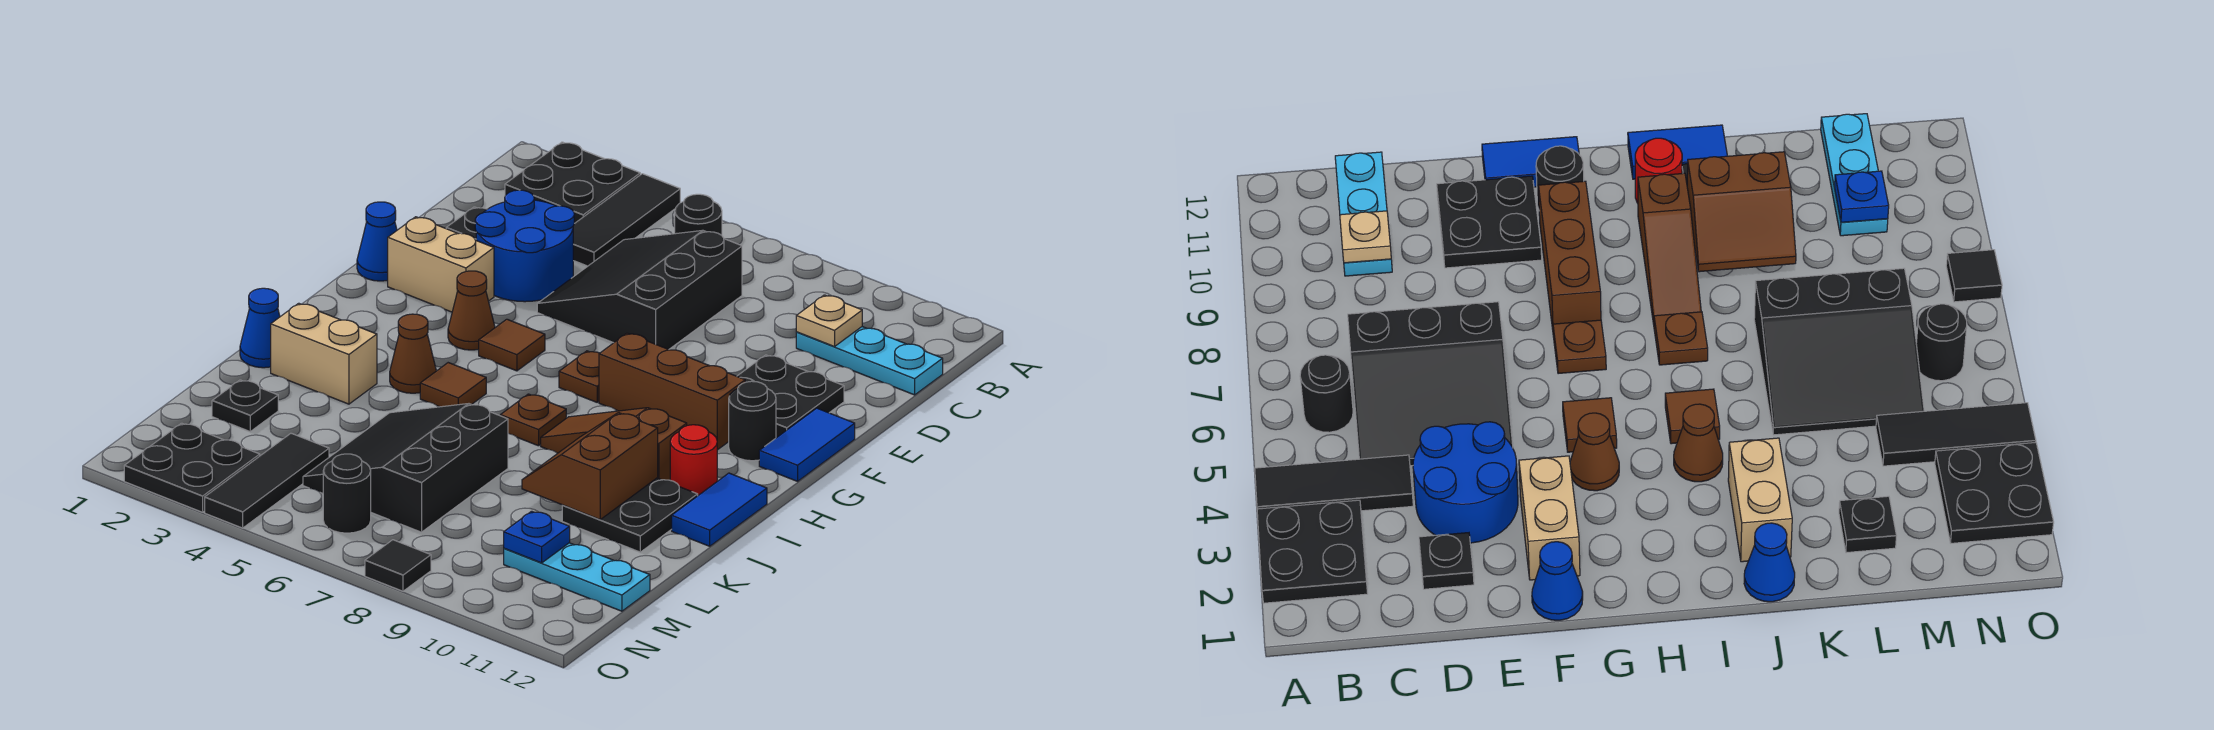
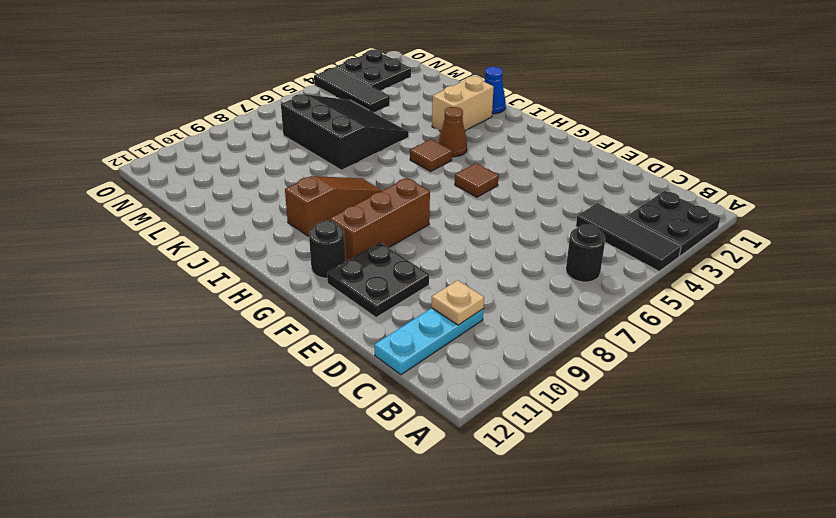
none -> black 3x3 slope [537,230,742,349]
none -> black 1x1 plate [446,207,487,240]
none -> blue 2x2 round brick [475,190,574,302]
none -> blue 1x1 cone [357,202,397,281]

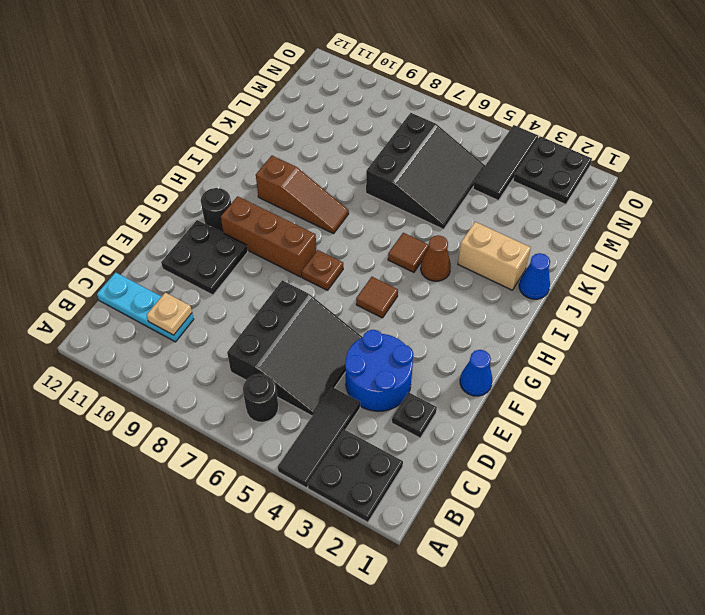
none -> tan 1x2 brick [388,217,494,312]
none -> blue 1x2 tile [759,408,855,481]
none -> brown 1x1 cone [448,271,495,350]
none -> brown 1x1 plate [500,394,566,446]

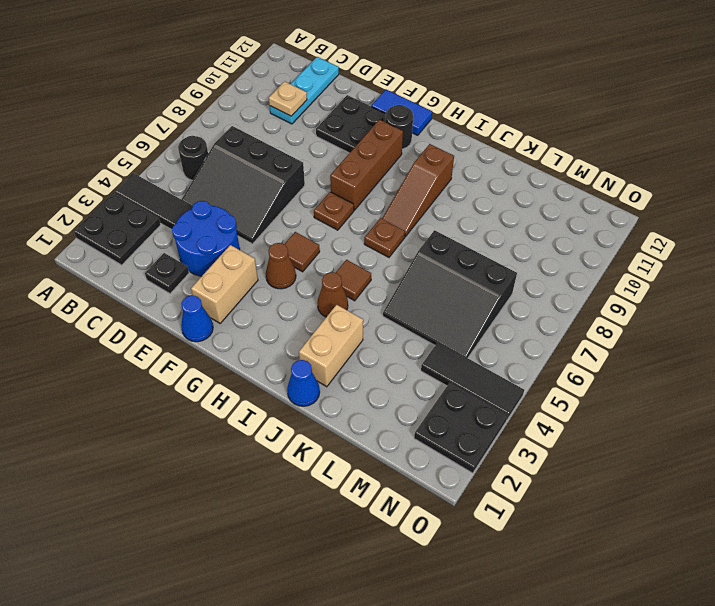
none -> red 1x1 round brick [670,425,717,495]
none -> blue 1x2 tile [672,473,767,546]
none -> black 2x2 plate [562,478,698,552]
none -> black 1x1 plate [212,380,278,431]

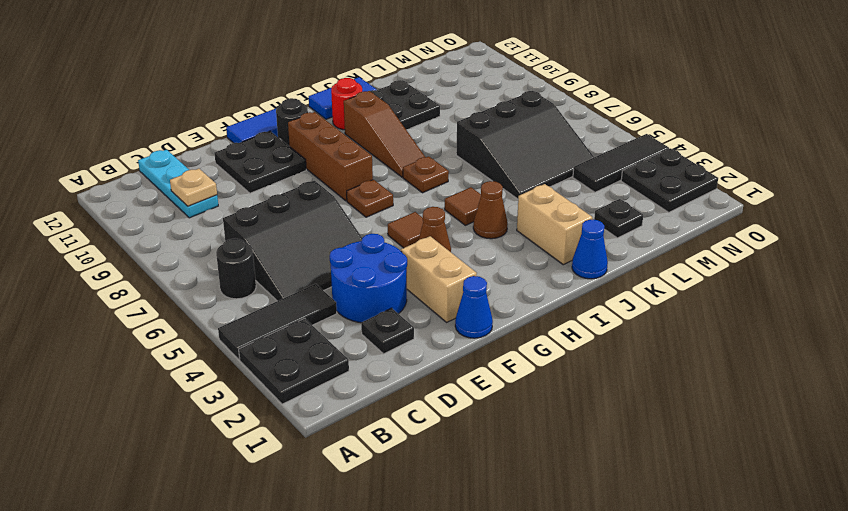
none -> cyan 1x3 plate [504,543,650,611]
none -> black 1x1 round brick [323,454,371,533]
none -> black 1x1 tile [365,540,431,591]
none -> brown 2x2 slope [522,413,658,519]

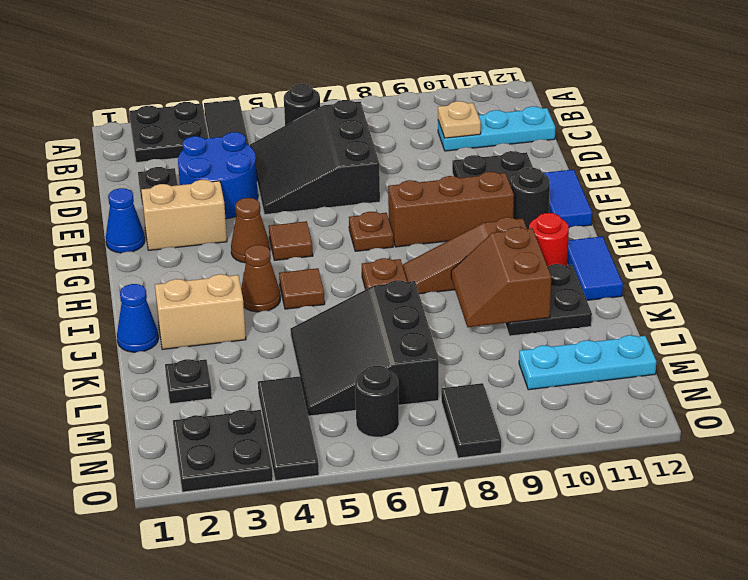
black 1x2 tile [441,383,501,458] -> black 1x1 tile [365,540,431,591]
none -> blue 1x1 plate [504,511,570,563]

